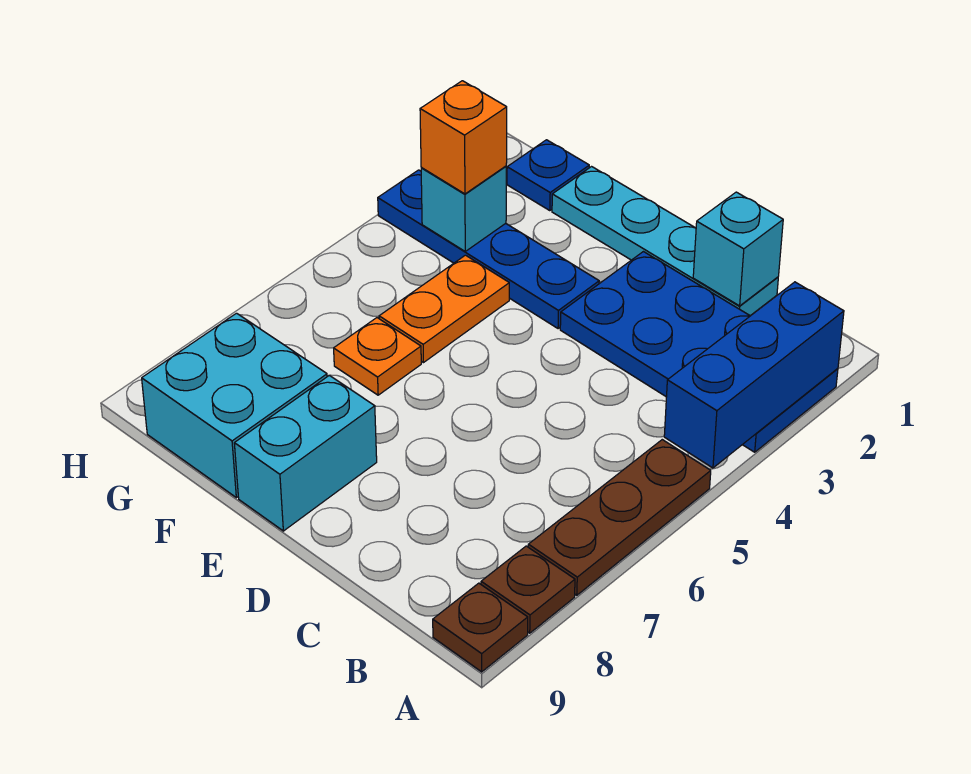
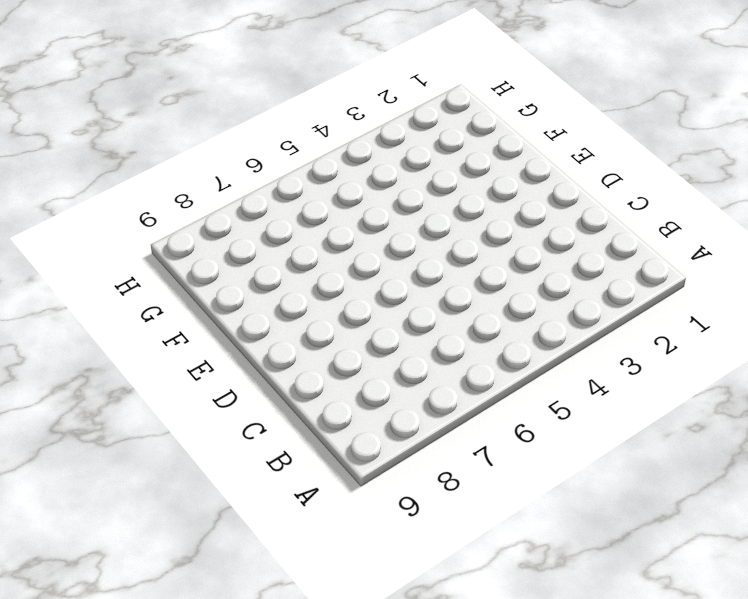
none -> blue 2x4 plate [560,252,838,452]
none -> brown 1x3 plate [528,440,711,595]
none -> brown 1x1 plate [481,546,575,633]

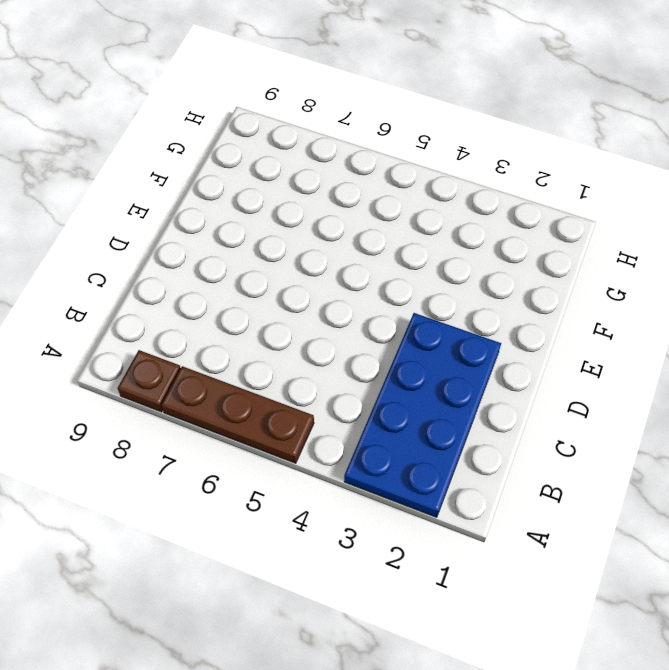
none -> brown 1x1 plate [433,583,528,672]
none -> cyan 1x4 plate [552,167,778,316]
none -> blue 1x4 plate [378,170,599,329]

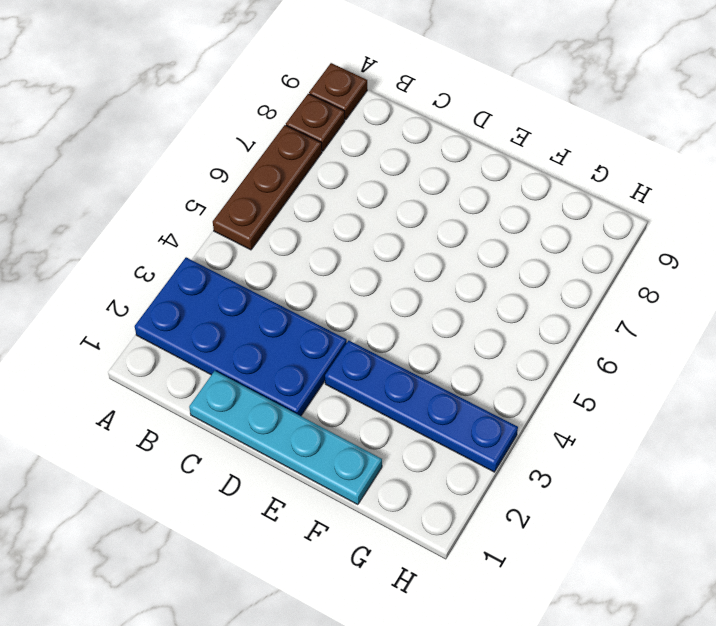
none -> cyan 1x2 brick [234,375,377,531]
none -> orange 1x2 plate [379,255,509,363]
none -> orange 1x1 plate [334,318,421,395]

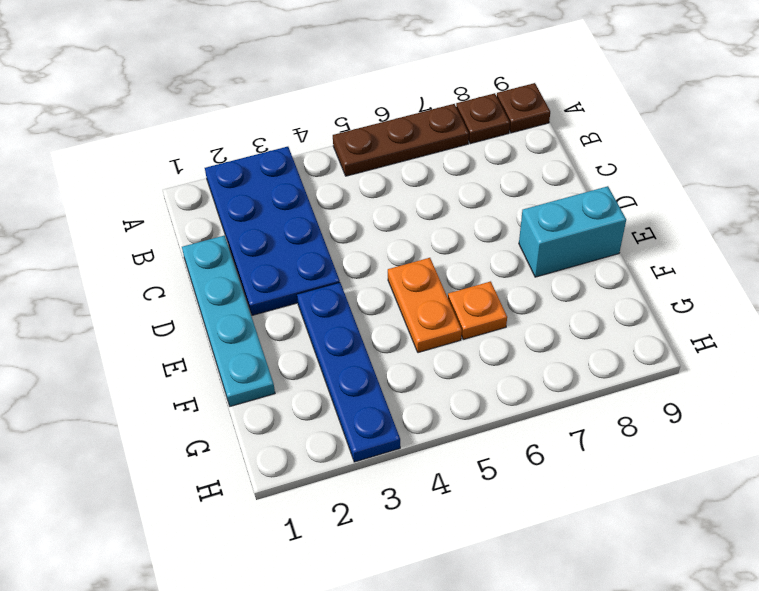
orange 1x2 plate [388,258,462,353] -> orange 1x2 plate turned to [379,255,509,363]
none -> cyan 2x2 brick [142,313,327,498]
none -> blue 1x1 plate [507,140,589,211]
none -> blue 1x3 brick [664,282,844,468]

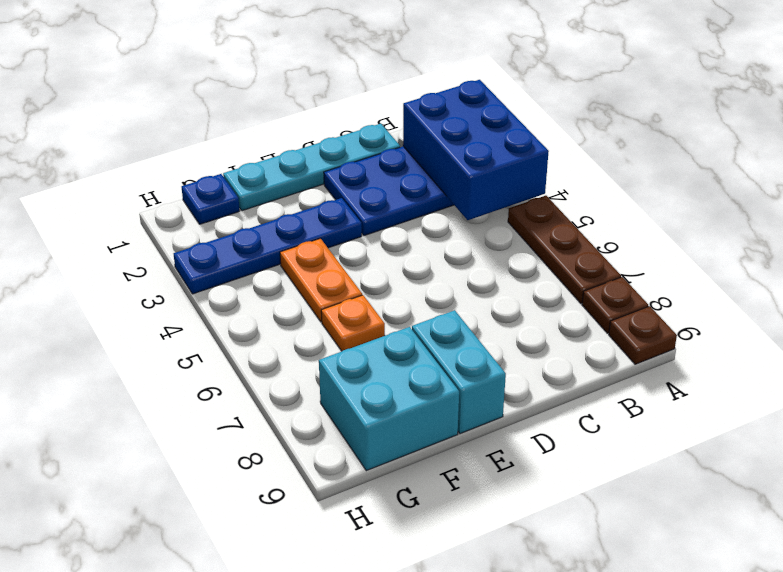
blue 2x3 brick [403,80,549,220] -> blue 1x3 brick [664,282,844,468]
none -> cyan 1x1 brick [693,192,783,306]
none -> cyan 1x1 brick [421,166,506,251]
none -> orange 1x1 brick [420,81,507,194]

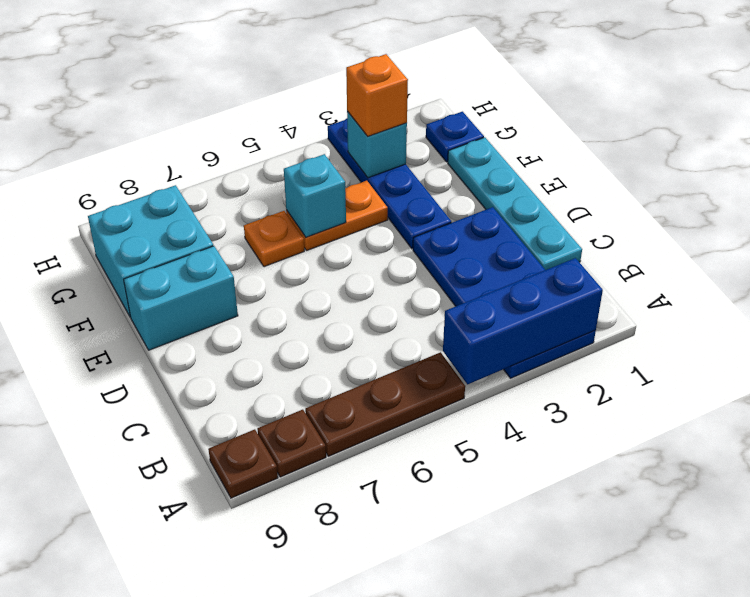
cyan 1x1 brick [284,154,346,237] -> cyan 1x1 brick moved to [693,192,783,306]

